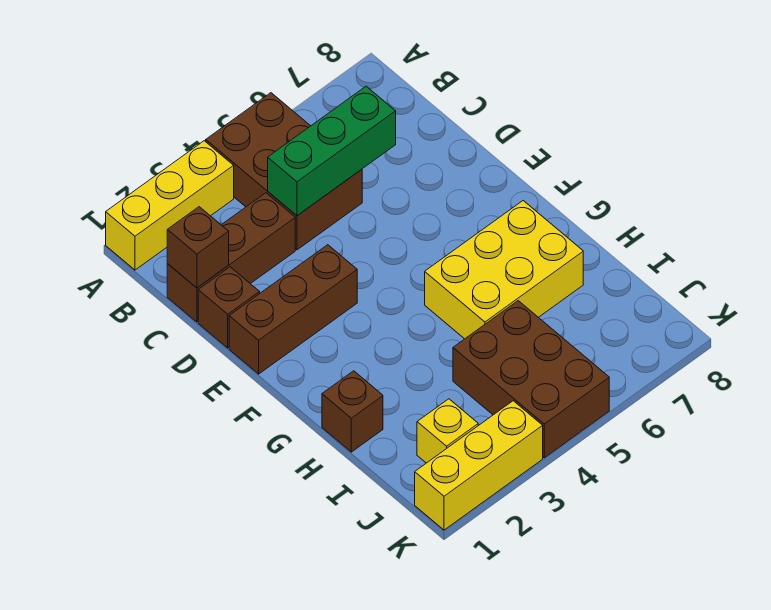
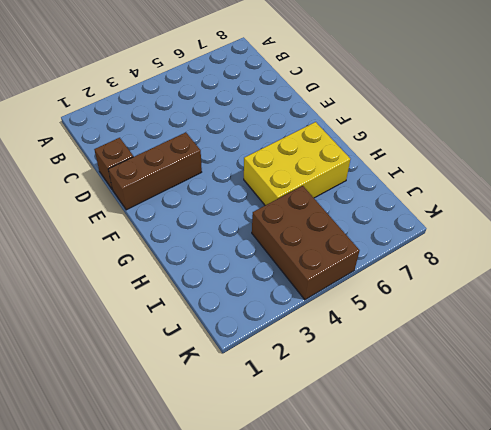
none -> yellow 1x3 brick [106,141,234,270]
none -> brown 2x3 brick [206,93,362,250]
none -> brown 1x3 brick [167,193,295,322]

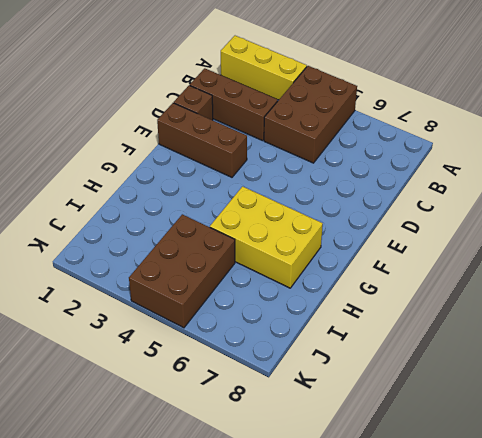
none -> brown 1x1 brick [322,371,383,452]
none -> yellow 1x1 brick [417,399,478,463]
none -> yellow 1x3 brick [415,401,543,530]

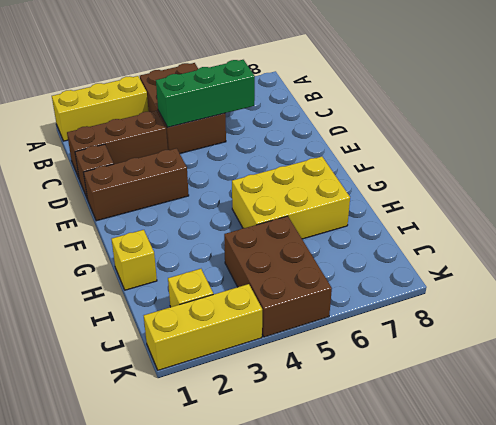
yellow 1x1 brick [112,230,157,290] -> brown 1x1 brick [322,371,383,452]
none -> brown 1x1 brick [167,207,229,288]

